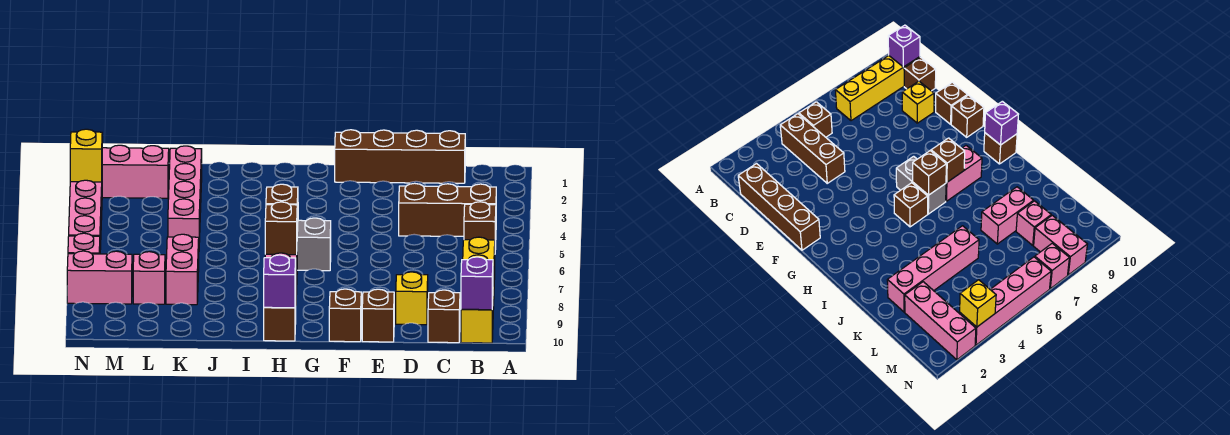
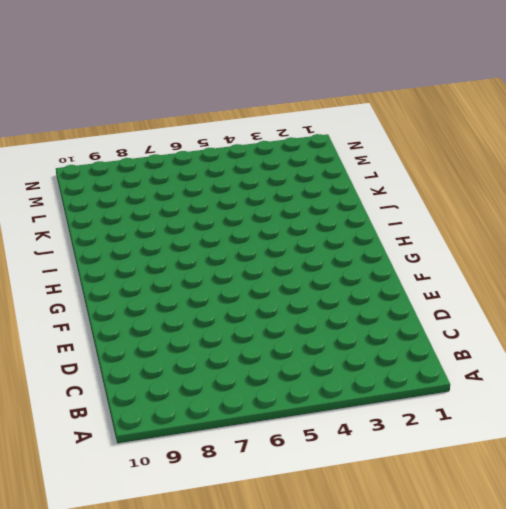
none -> brown 1x3 brick [399,183,496,236]
none -> brown 1x1 brick [464,202,496,249]
none -> yellow 1x4 brick [461,237,495,343]

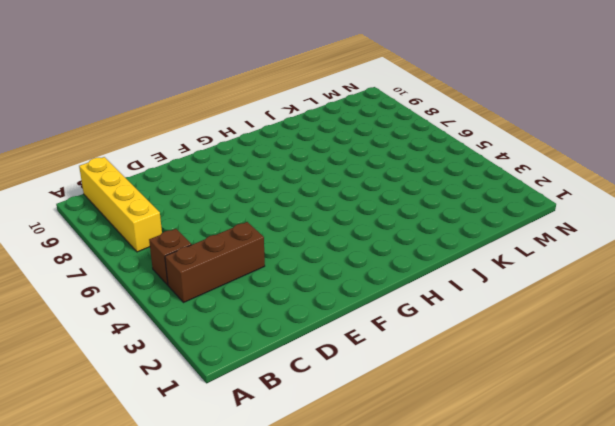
none -> brown 1x4 brick [335,130,465,183]
none -> brown 1x1 brick [428,290,460,343]
none -> yellow 1x1 brick [396,272,428,325]

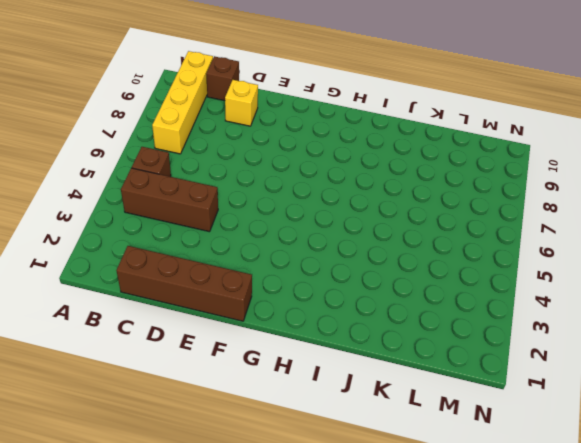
none -> brown 1x1 brick [362,289,394,342]
none -> brown 1x1 brick [329,289,361,342]
none -> grey 1x2 brick [297,218,331,271]

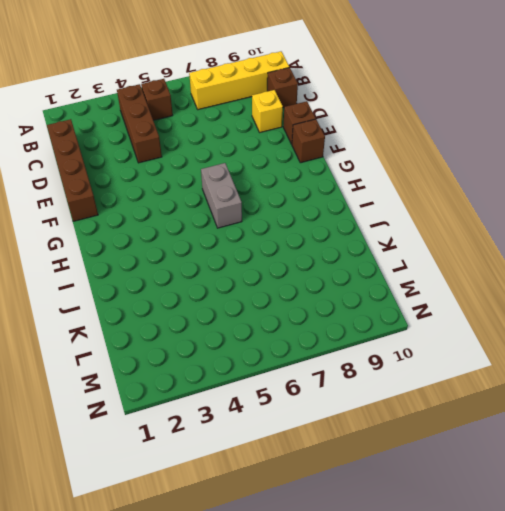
none -> brown 1x1 brick [894,183,928,227]
none -> pink 1x2 brick [946,146,982,201]
none -> brown 1x1 brick [264,292,296,341]

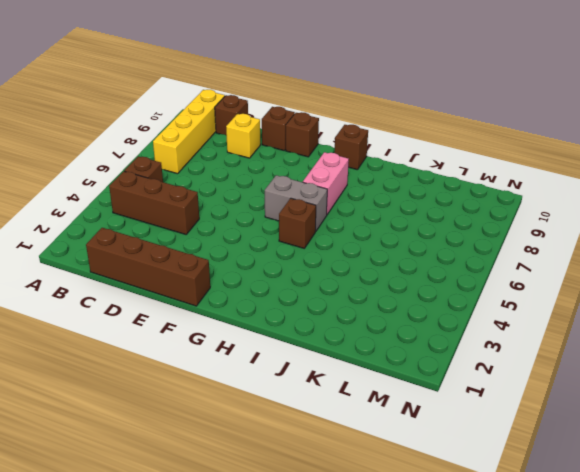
none -> pink 1x4 brick [168,146,202,242]
none -> pink 1x2 brick [166,234,199,305]
none -> pink 1x3 brick [102,145,169,198]

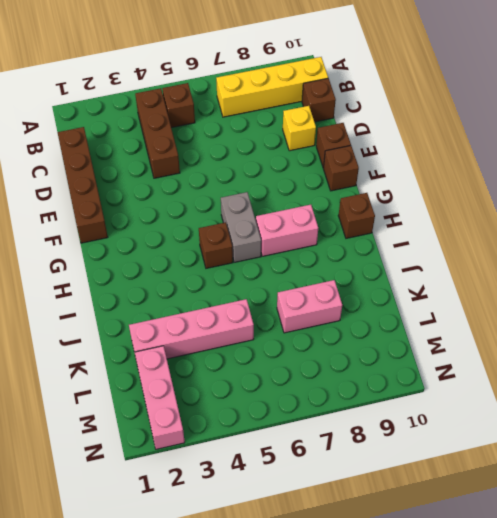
none -> pink 1x1 brick [133,252,165,304]
none -> pink 1x2 brick [67,251,132,304]
none -> pink 1x4 brick [69,180,102,250]

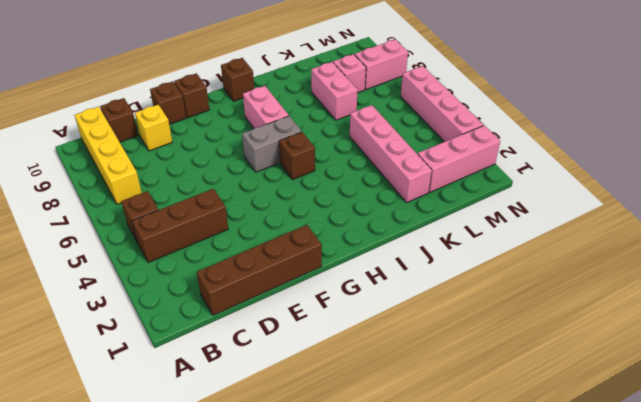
none -> pink 1x1 brick [68,233,100,254]
none -> purple 1x1 brick [461,257,493,310]
none -> brown 1x1 brick [266,184,298,231]

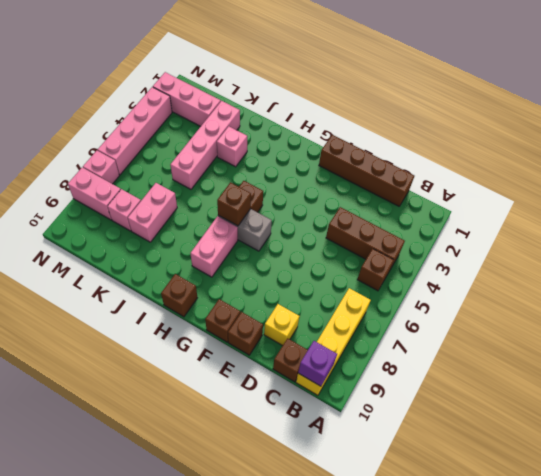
pink 1x1 brick [217,126,247,167] -> none
none -> brown 1x1 brick [265,202,297,255]
none -> purple 1x1 brick [264,255,296,308]
none -> yellow 1x1 brick [70,129,102,182]

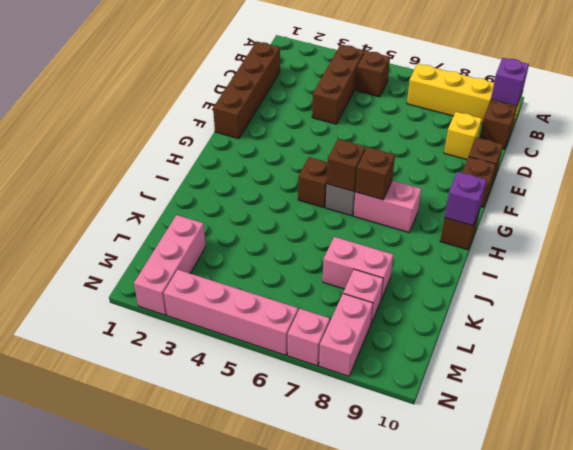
none -> pink 1x4 brick [168,146,202,242]
none -> yellow 1x1 brick [70,129,102,182]

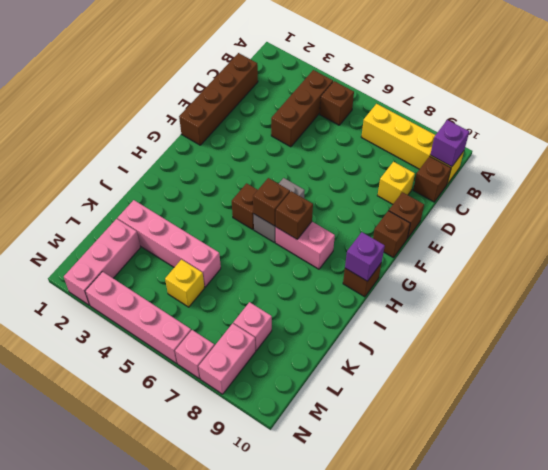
yellow 1x1 brick [165,260,204,307] -> yellow 1x1 brick moved to [70,129,102,182]
none -> pink 1x2 brick [166,234,199,305]

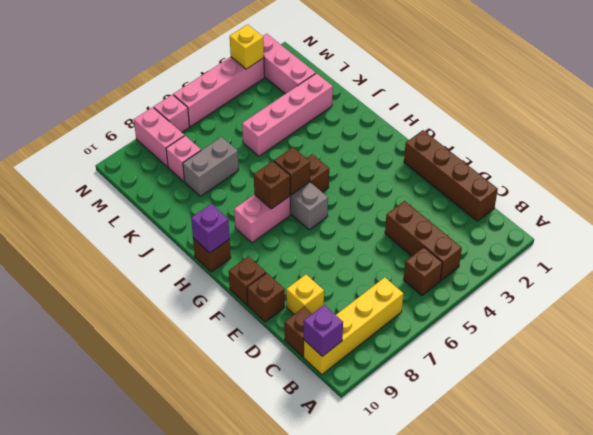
grey 1x2 brick [183,137,239,196] -> pink 1x2 brick [166,234,199,305]

